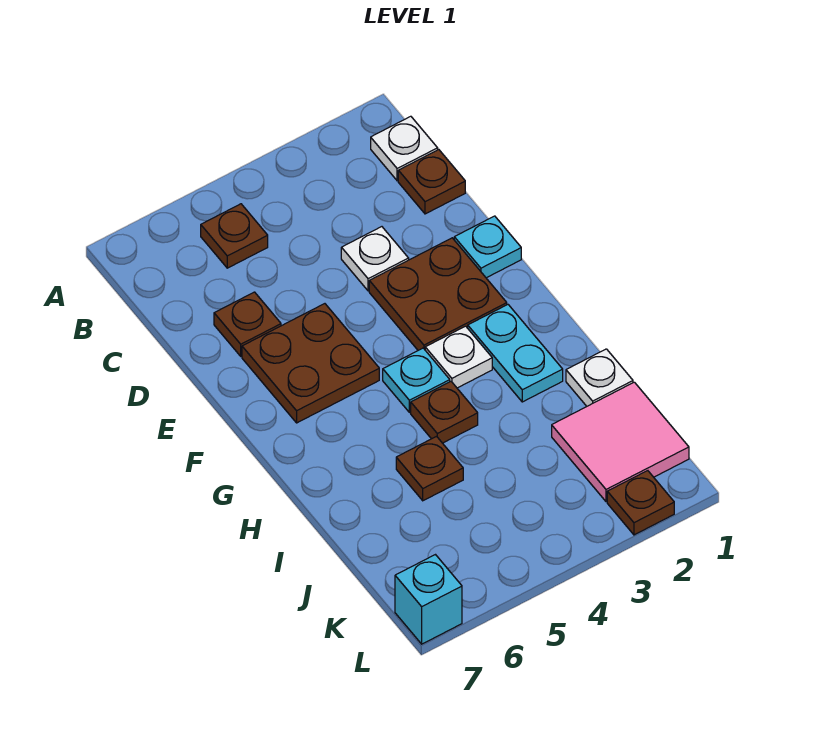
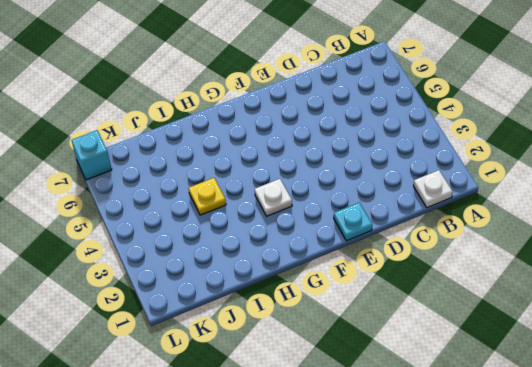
yellow 1x1 plate [189,178,226,215] -> none
none -> brown 1x1 plate [201,204,268,268]
none -> brown 1x1 plate [398,150,465,214]
none -> white 1x1 plate [341,227,409,291]

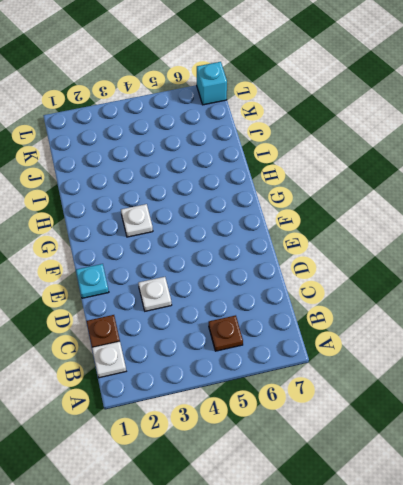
none -> brown 1x1 plate [214,292,281,356]
none -> brown 2x2 plate [369,238,507,350]
none -> brown 2x2 plate [242,304,379,423]

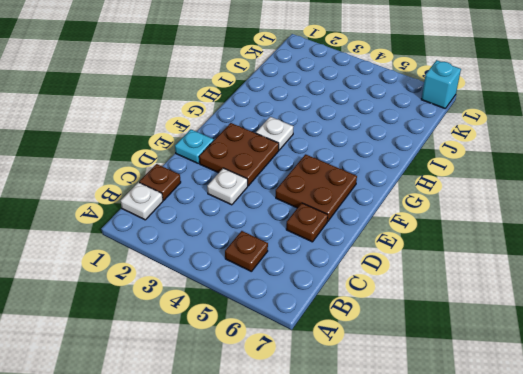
none -> cyan 1x2 plate [468,305,563,402]
none -> cyan 1x1 plate [383,348,450,412]
none -> brown 1x1 plate [411,382,478,443]

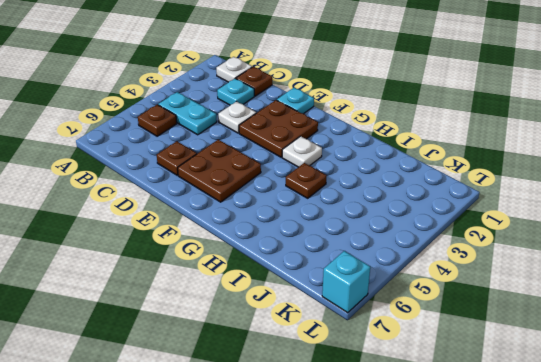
cyan 1x2 plate [158,92,217,135] -> cyan 1x2 plate moved to [468,305,563,402]
cyan 1x1 plate [217,79,254,105] -> cyan 1x1 plate moved to [383,348,450,412]
none -> white 1x1 plate [566,349,633,406]
none -> brown 1x1 plate [396,437,463,501]
none -> pink 2x2 tile [552,382,689,502]

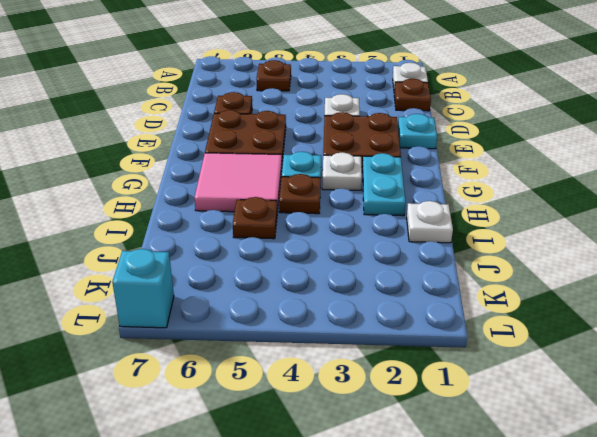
pink 2x2 tile [194,153,282,212] -> pink 2x2 tile moved to [552,382,689,502]
none -> brown 1x1 plate [607,471,674,535]

